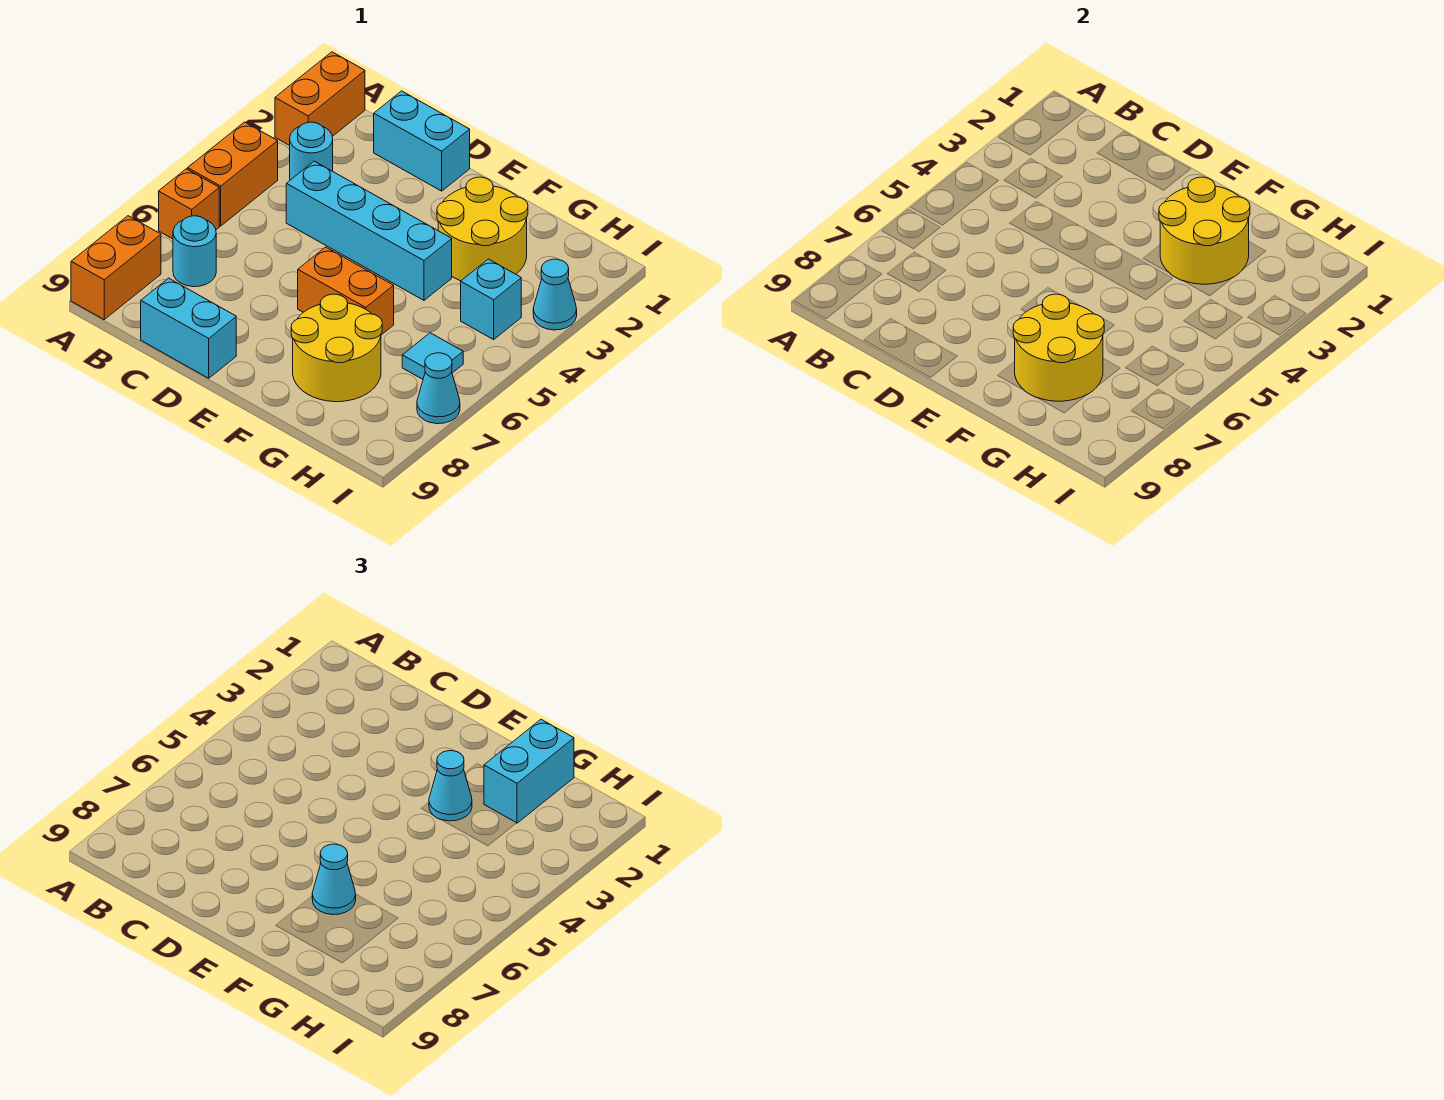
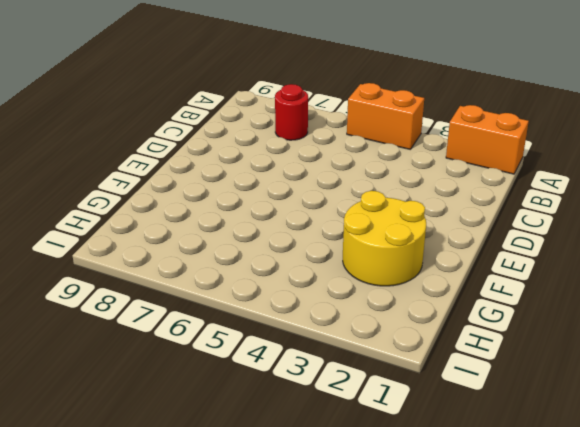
red 1x1 round brick [275,84,308,140] -> cyan 1x1 round brick [173,216,216,287]
none -> orange 1x1 brick [159,169,219,239]
none -> orange 1x2 brick [71,216,161,319]
none -> cyan 1x1 round brick [290,122,333,180]

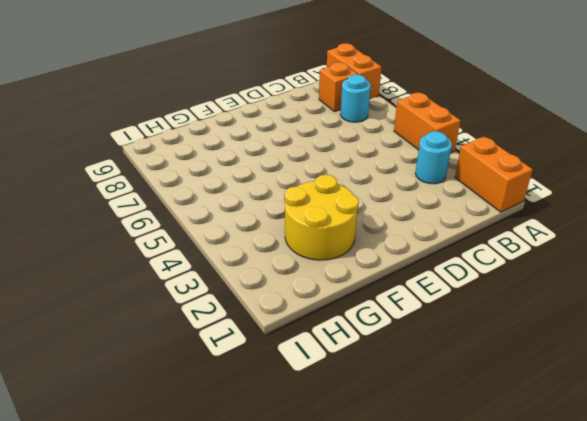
orange 1x1 brick [319,62,358,111] -> orange 1x1 brick moved to [159,169,219,239]
none -> cyan 1x2 brick [374,91,470,191]
none -> cyan 1x4 brick [286,161,452,300]
none -> cyan 1x2 brick [141,278,236,378]

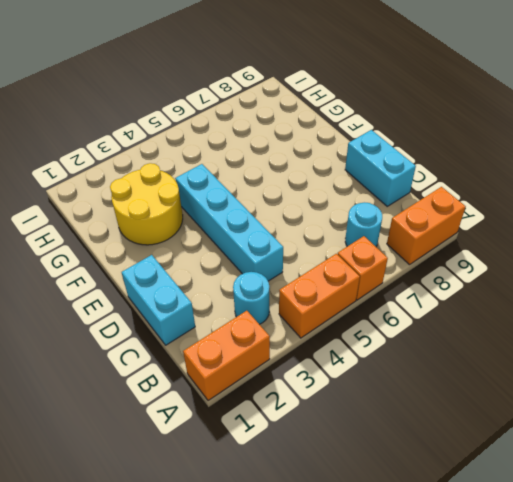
none -> orange 1x2 brick [298,247,394,335]
none -> yellow 2x2 round brick [291,294,382,402]
none -> cyan 1x1 brick [461,259,521,339]

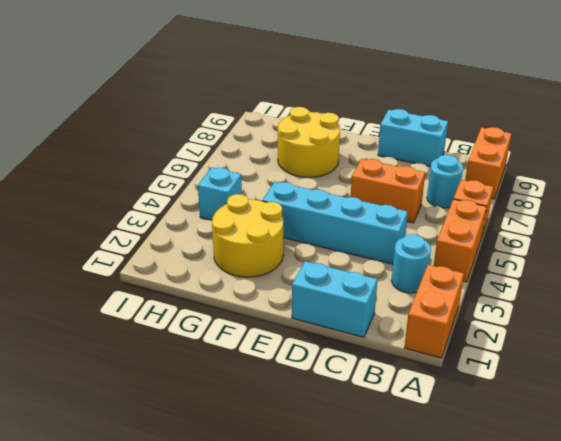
orange 1x2 brick [351,159,425,223] -> orange 1x2 brick moved to [298,247,394,335]
none -> cyan 1x1 tile [402,333,463,379]
none -> cyan 1x1 cone [533,259,577,330]
none -> cyan 1x1 cone [417,353,460,424]

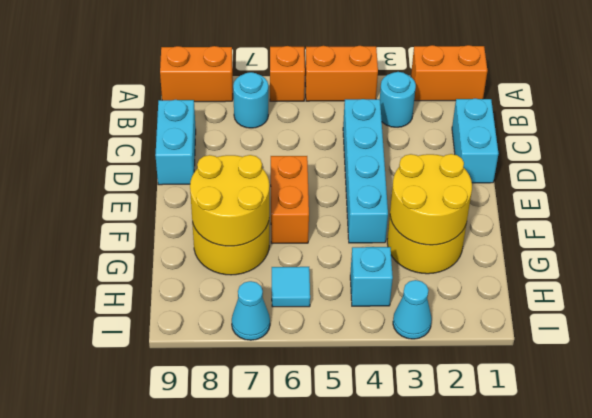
none -> cyan 1x1 cone [429,751,472,821]
none -> cyan 1x1 cone [312,844,356,915]
none -> cyan 1x2 brick [484,719,574,823]

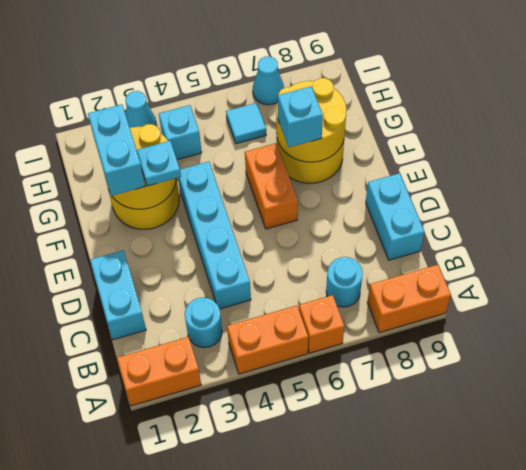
cyan 1x2 brick [88,104,145,196] -> cyan 1x2 brick turned to [484,719,574,823]
cyan 1x1 plate [137,141,181,186] -> cyan 1x1 cone [429,751,472,821]
cyan 1x1 brick [278,86,323,147] -> cyan 1x1 cone [312,844,356,915]

